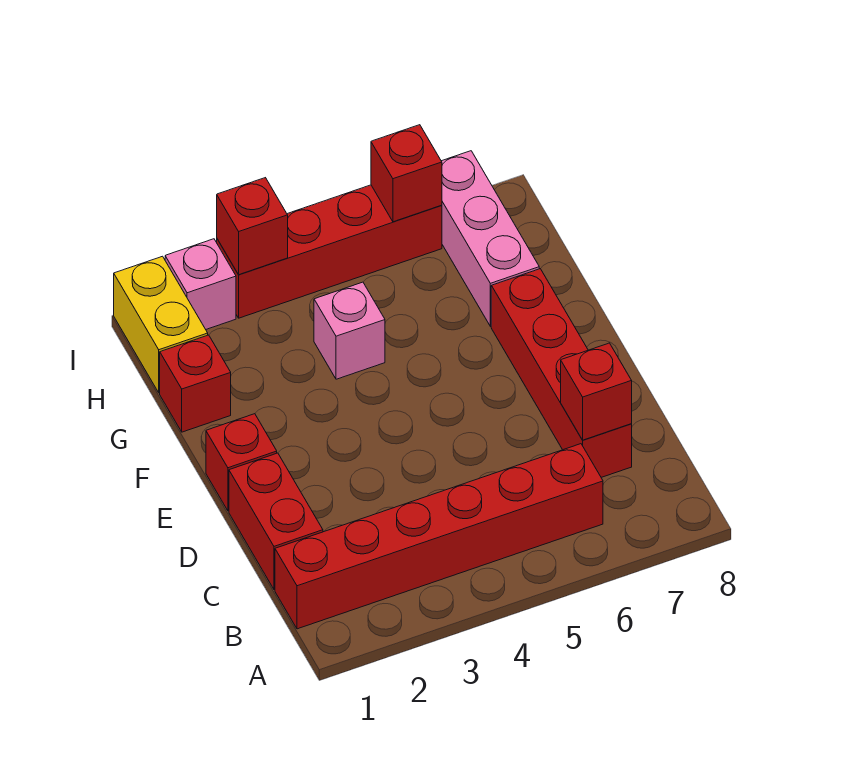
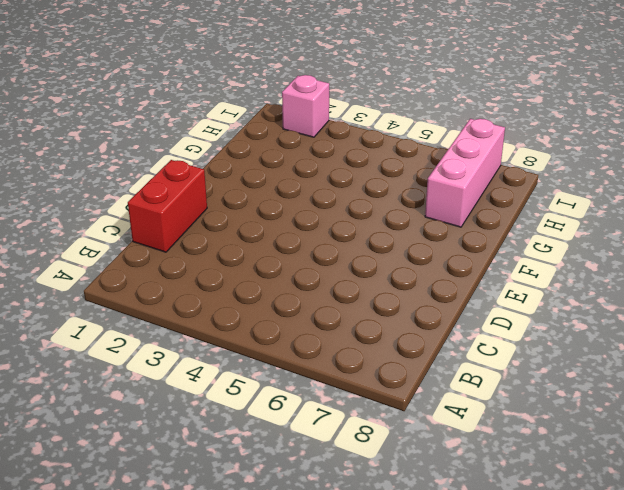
none -> red 1x6 brick [275,444,603,629]
none -> red 1x4 brick [491,269,632,477]
none -> red 1x1 brick [206,414,277,511]

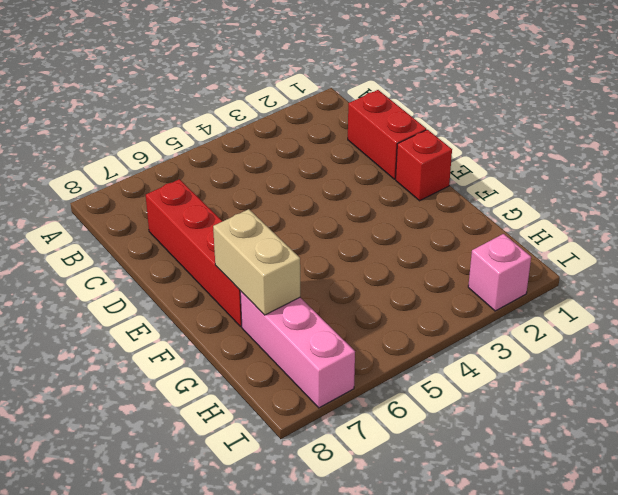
tan 1x2 brick [213,209,300,315] -> none
none -> red 1x6 brick [275,444,603,629]
none -> red 1x1 brick [160,335,231,432]
none -> pink 1x1 brick [314,282,385,379]

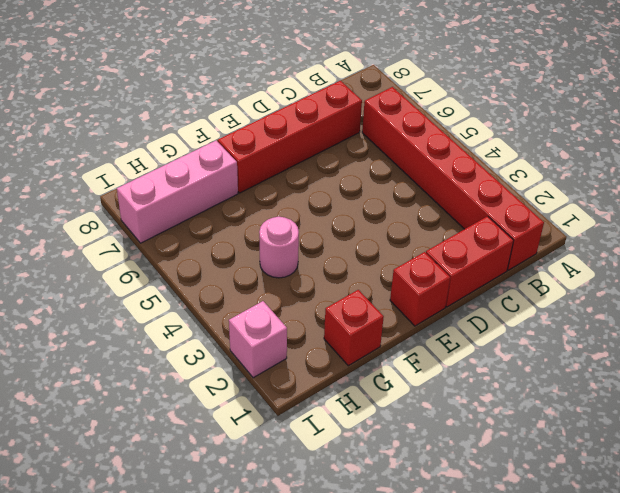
pink 1x1 round brick [259,217,299,278] -> pink 1x1 brick [314,282,385,379]
none -> yellow 1x2 brick [114,256,208,393]
none -> red 1x4 brick [217,185,442,318]
none -> red 1x1 brick [561,343,632,440]

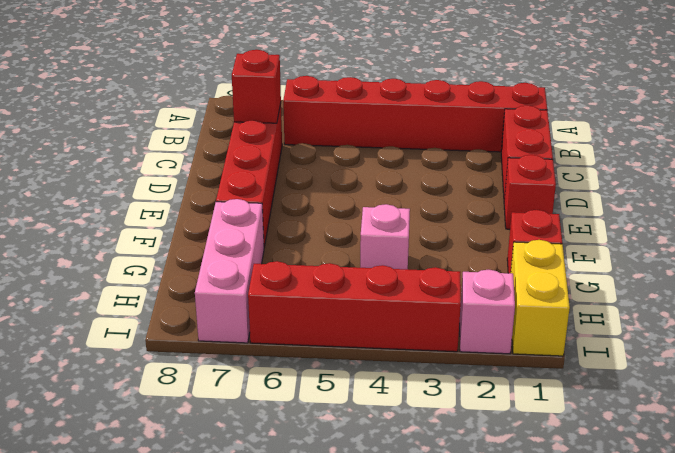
none -> red 1x1 brick [217,178,288,275]
none -> red 1x1 brick [371,125,442,222]

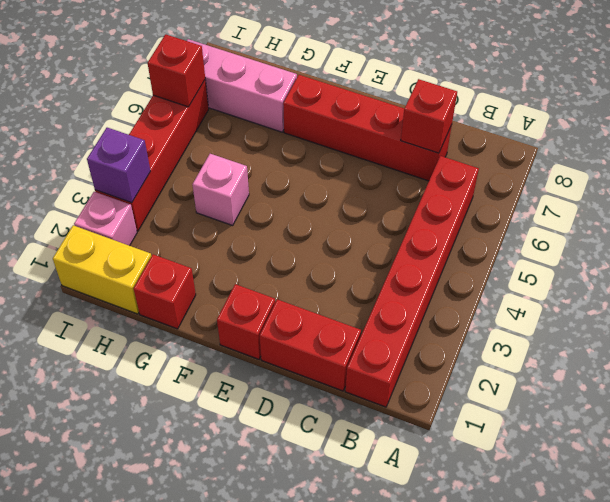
purple 1x1 brick [87,128,151,203] -> red 1x1 brick [217,178,288,275]

